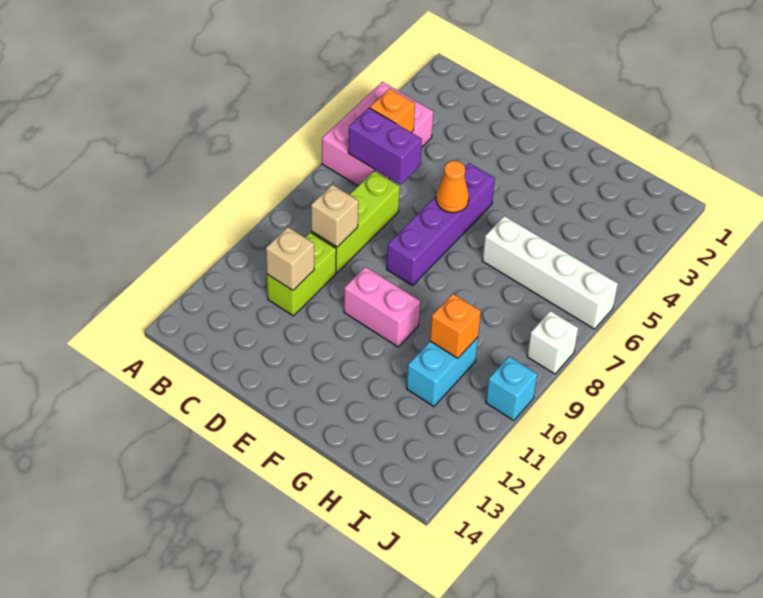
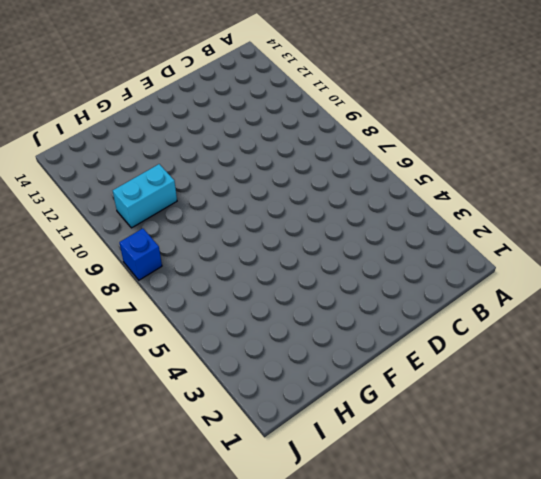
cyan 1x2 brick [113,164,177,228] -> cyan 1x2 brick turned to [407,337,478,407]
blue 1x1 brick [119,228,162,280] -> white 1x1 brick [527,311,578,374]
none -> pink 2x3 brick [322,82,433,186]
none -> lime 1x3 brick [311,171,400,273]
none -> lime 1x2 brick [267,232,336,316]

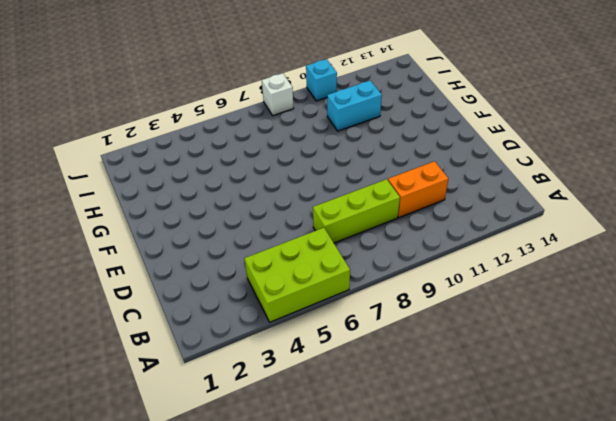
lime 2x3 brick [244,228,350,322] -> pink 2x3 brick [322,82,433,186]
orange 1x2 brick [388,161,448,217] -> lime 1x2 brick [267,232,336,316]
none -> purple 1x4 brick [387,163,495,286]
none -> pink 1x2 brick [344,267,420,347]
none -> white 1x4 brick [482,216,618,329]

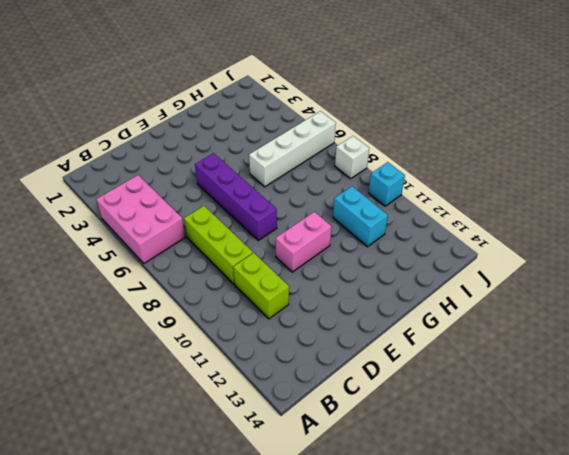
none -> orange 1x1 brick [370,88,415,132]
none -> purple 1x2 brick [348,108,422,185]
none -> tan 1x1 brick [311,185,358,247]

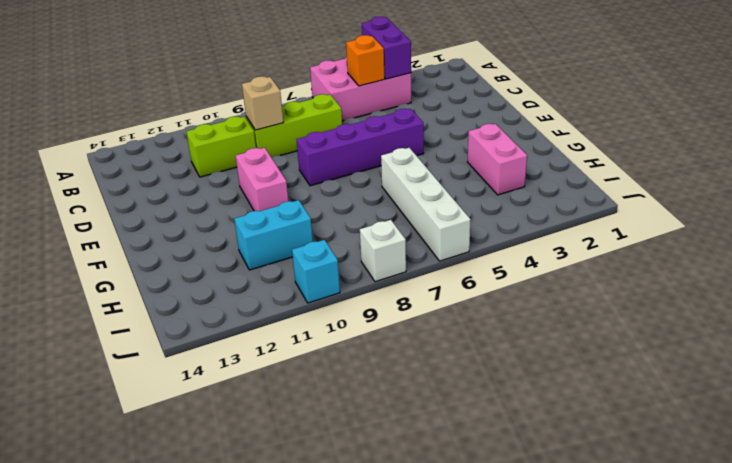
purple 1x2 brick [362,16,411,79] -> purple 1x2 brick moved to [348,108,422,185]
pink 1x2 brick [468,124,527,195] -> none
none -> tan 1x1 brick [266,227,314,290]
none -> orange 1x1 cone [436,161,469,213]
none -> orange 1x1 brick [430,294,481,358]

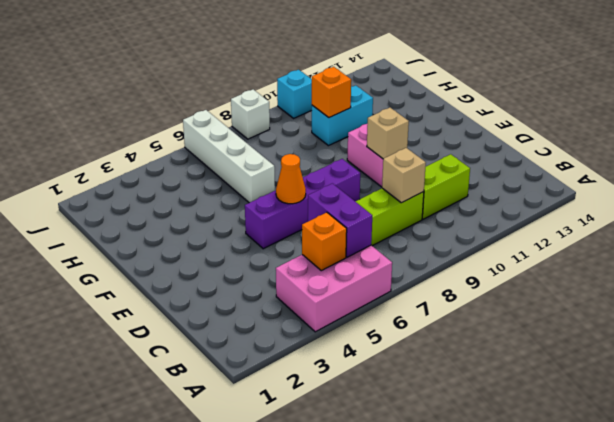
tan 1x1 brick [367,108,409,159] -> tan 1x1 brick moved to [266,227,314,290]

